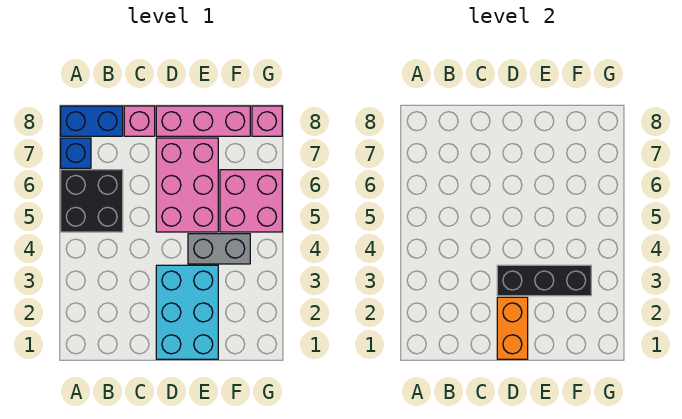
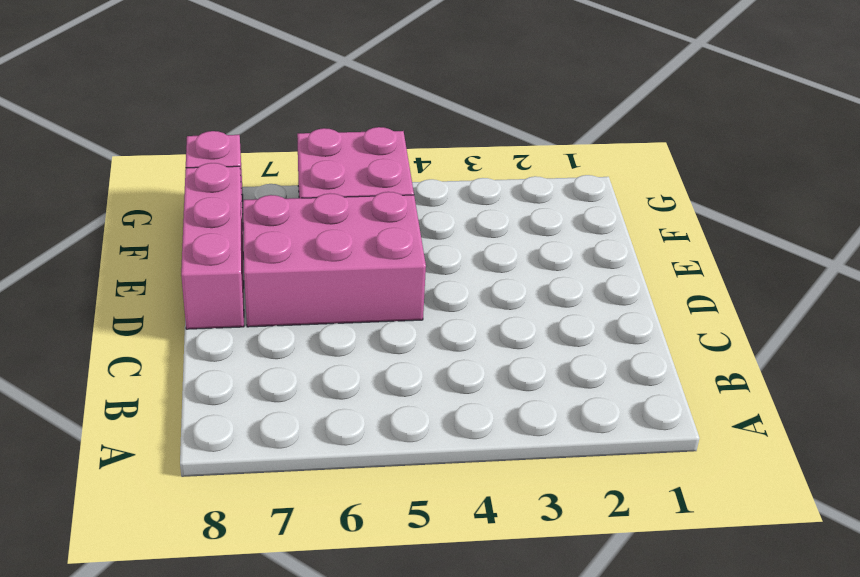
none -> black 2x2 brick [61,170,123,232]
none -> blue 1x1 brick [61,138,91,168]
none -> blue 1x2 brick [61,106,123,136]

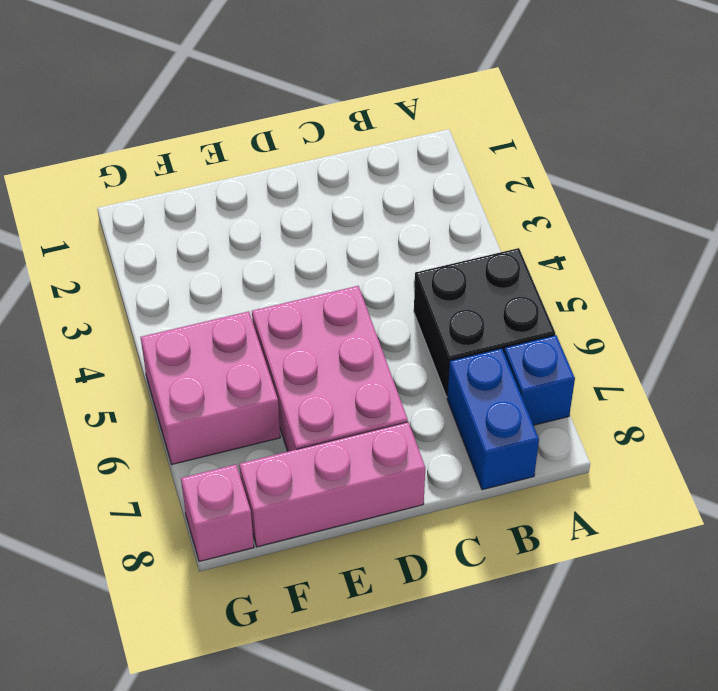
blue 1x2 brick [447,348,539,490] -> blue 1x2 brick turned to [61,106,123,136]
none -> pink 1x1 brick [124,106,155,136]
none -> cyan 2x3 brick [156,265,218,359]
none -> grey 1x2 brick [188,234,250,264]

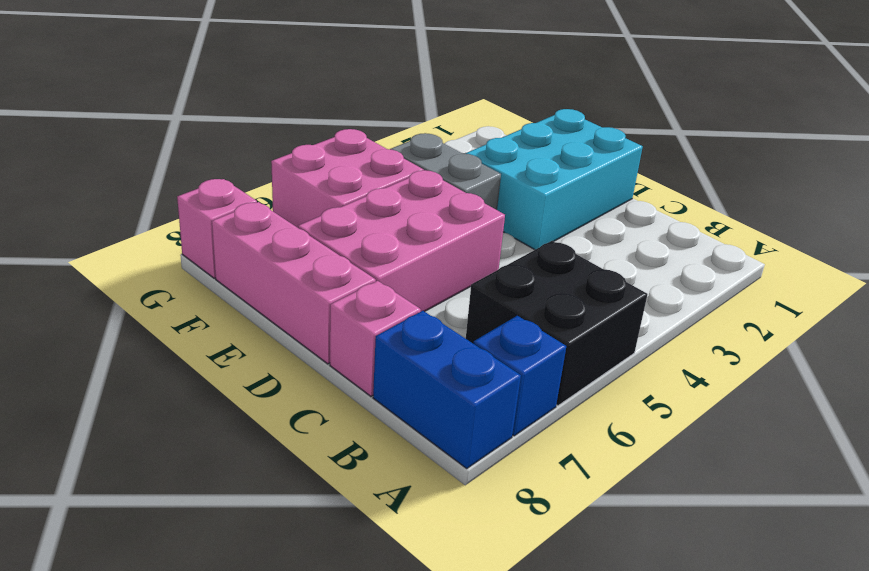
none -> orange 1x2 brick [497,297,528,359]
none -> black 1x3 brick [497,265,591,296]

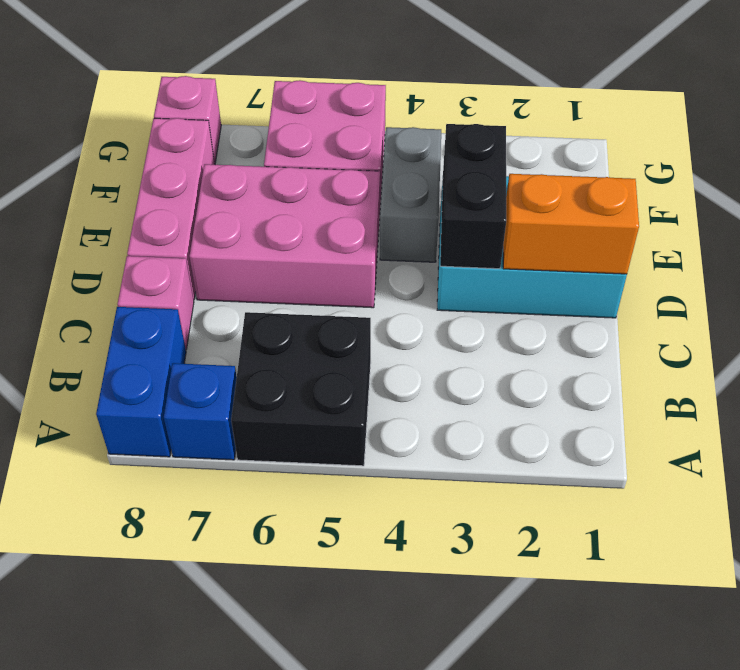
black 1x2 brick [440,124,506,269] -> black 1x3 brick [497,265,591,296]

